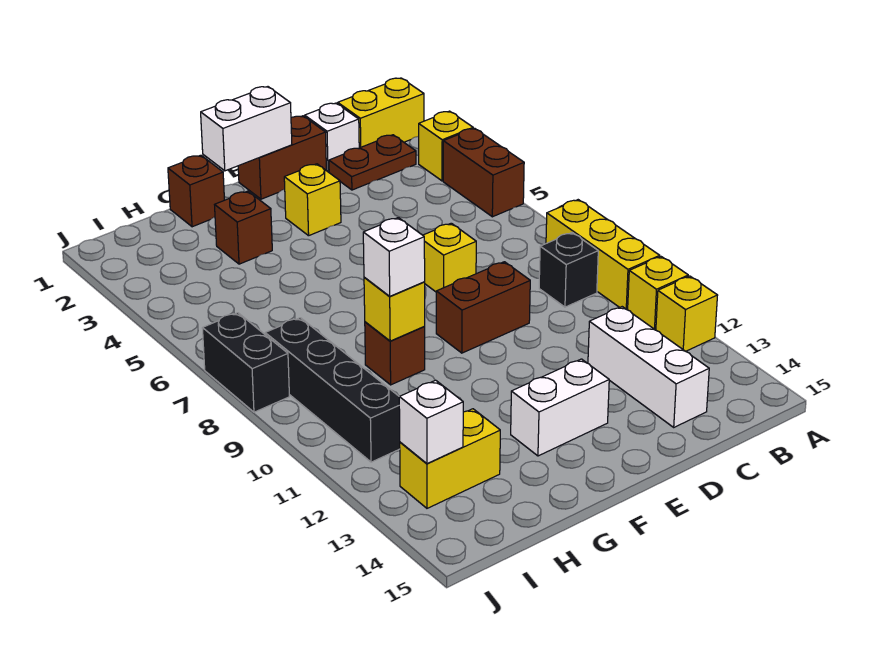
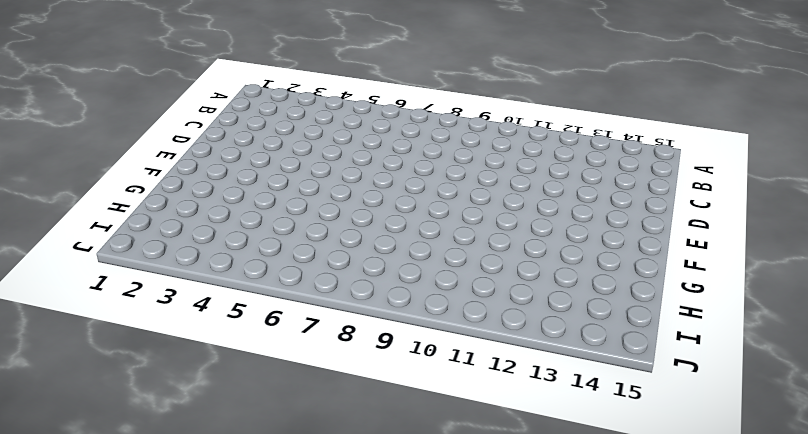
none -> yellow 1x2 brick [338,78,424,148]
none -> yellow 1x1 brick [419,111,473,181]
none -> brown 1x2 brick [443,128,524,217]

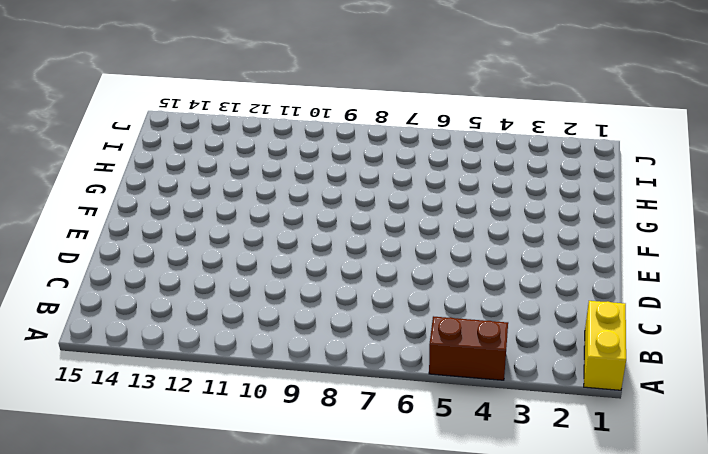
none -> yellow 1x1 brick [419,111,473,181]
none -> yellow 1x3 brick [546,200,660,310]
none -> yellow 1x1 brick [628,257,688,330]

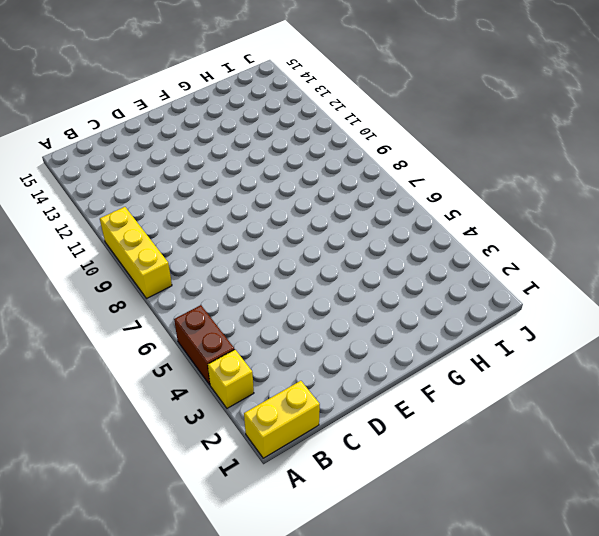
none -> yellow 1x1 brick [628,257,688,330]
none -> yellow 1x1 brick [656,276,718,351]
none -> brown 1x2 plate [329,135,416,190]

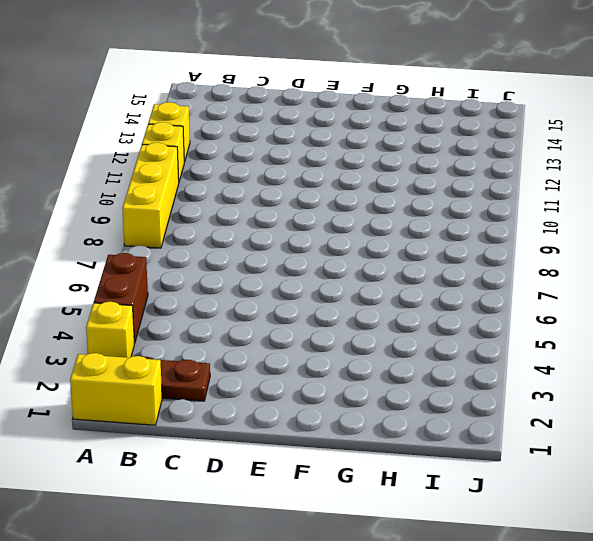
none -> black 1x1 brick [539,233,598,307]
none -> white 1x1 brick [305,103,359,172]
none -> white 1x3 brick [588,307,709,427]

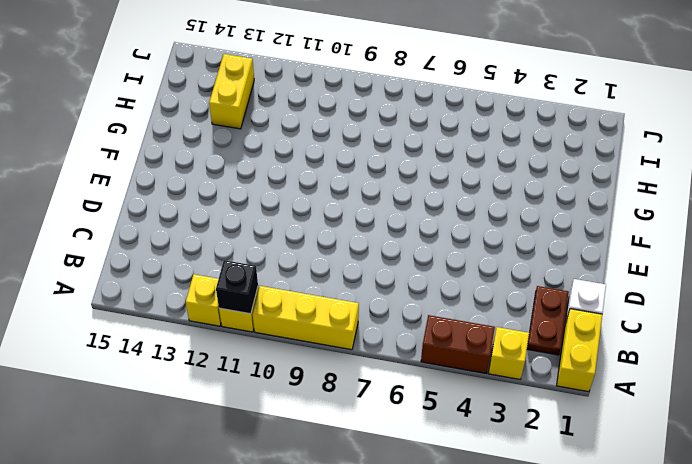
black 1x1 brick [216,260,258,314] -> black 1x1 brick moved to [539,233,598,307]
none -> white 1x3 brick [588,307,709,427]
none -> brown 1x2 brick [238,116,326,199]
none -> yellow 1x1 brick [423,223,476,292]

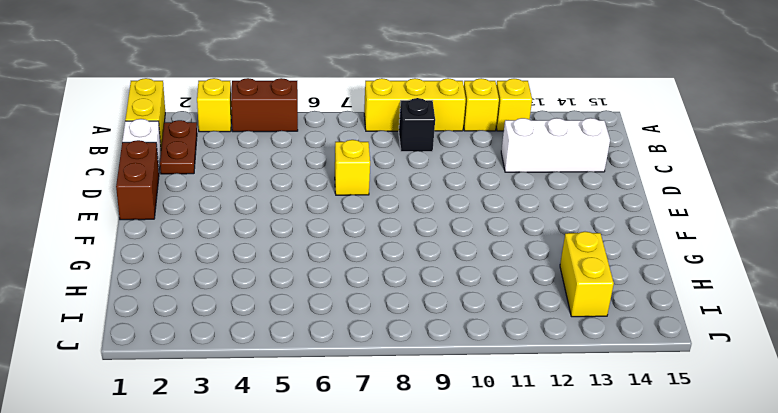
none -> brown 1x2 brick [436,262,530,353]
none -> yellow 1x1 brick [284,164,341,236]
none -> white 1x2 brick [511,359,609,456]

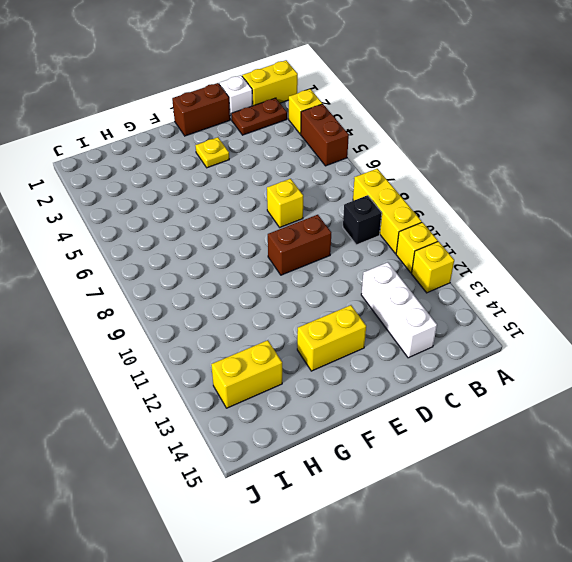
yellow 1x1 plate [195,137,229,168] -> yellow 1x1 brick [284,164,341,236]
yellow 1x2 brick [297,305,366,371] -> white 1x2 brick [511,359,609,456]
none -> brown 1x1 brick [168,155,224,227]
none -> brown 1x1 brick [215,191,272,264]
none -> brown 1x1 brick [365,322,425,385]

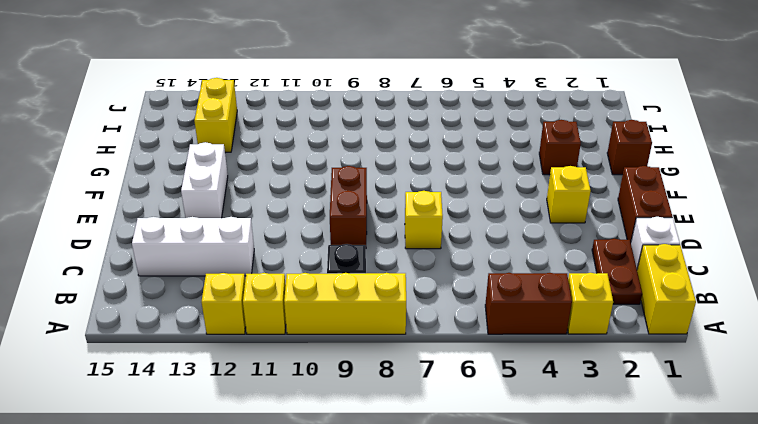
none -> brown 1x1 brick [365,322,425,385]
none -> black 1x4 brick [265,318,400,462]
none -> black 1x2 brick [202,313,289,412]

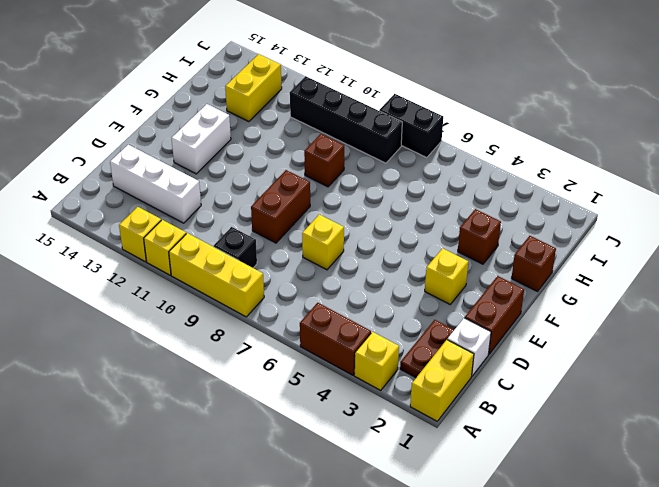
none -> white 1x2 brick [201,87,292,171]
none -> yellow 1x1 brick [364,278,425,341]
none -> white 1x1 brick [399,380,463,464]

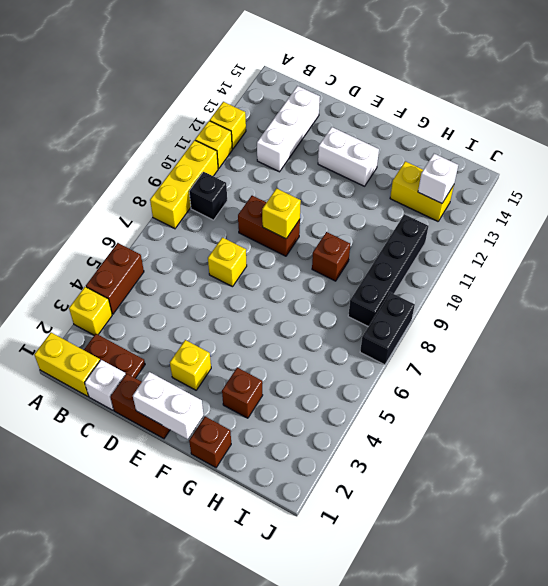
yellow 1x1 brick [262,188,301,239] -> yellow 1x1 brick moved to [364,278,425,341]
none -> white 1x1 brick [363,218,425,296]

